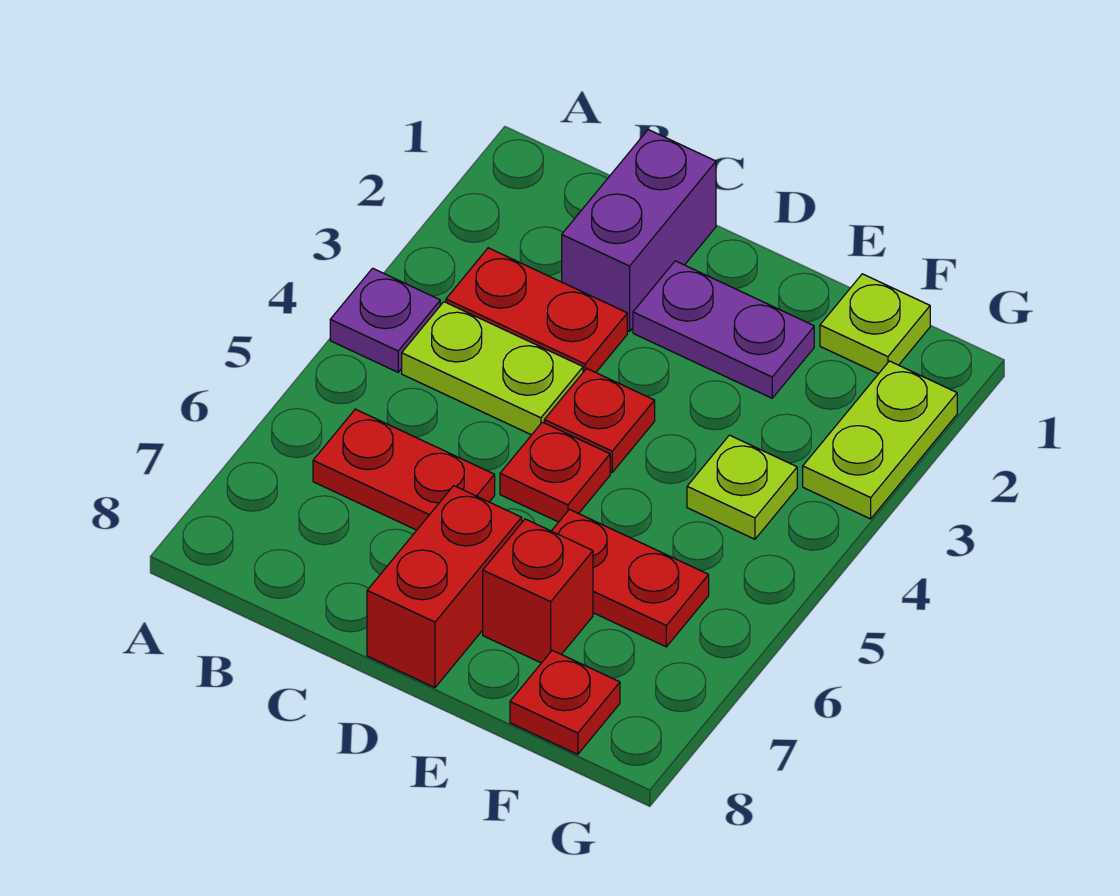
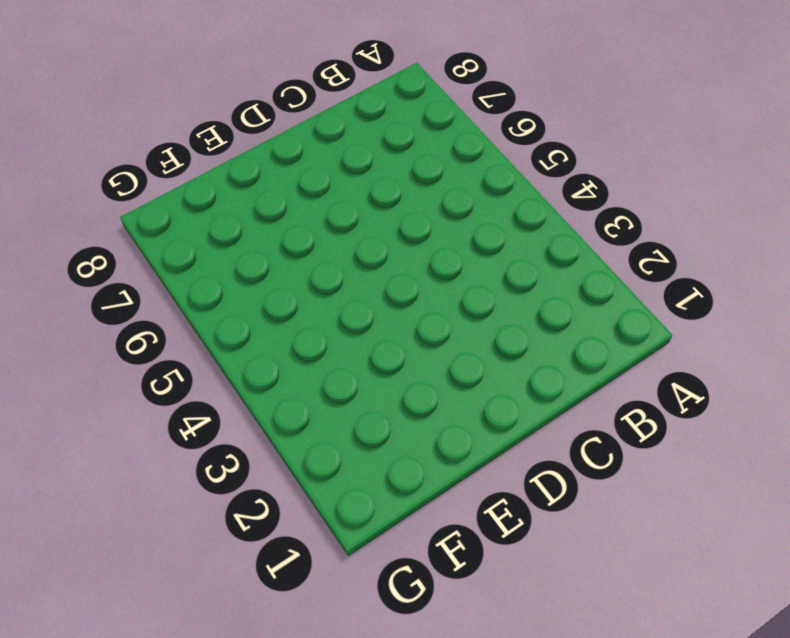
none -> purple 1x1 plate [330,268,440,372]
none -> red 1x2 plate [446,248,627,372]
none -> lime 1x2 plate [402,302,583,435]

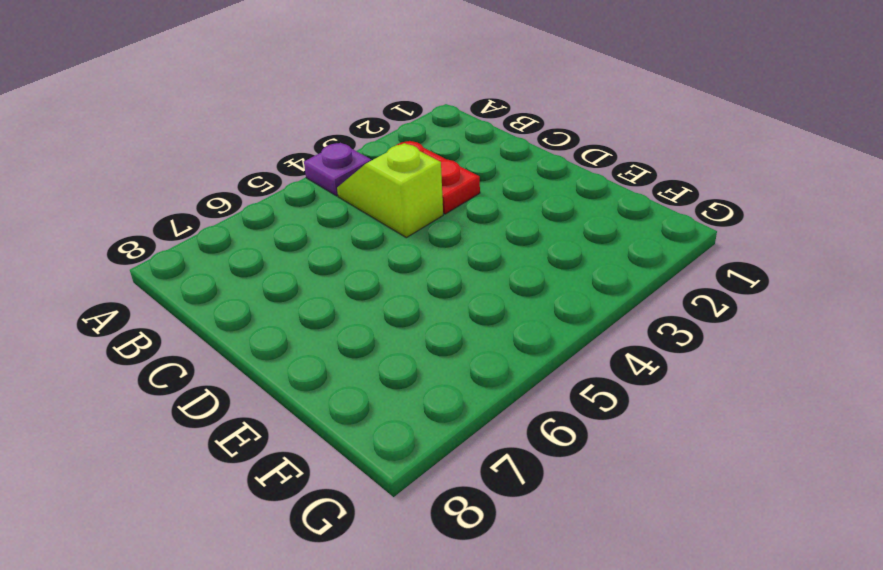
lime 1x2 slope [337,143,443,238] -> lime 1x2 plate [402,302,583,435]
none -> red 1x2 plate [313,409,495,530]
none -> purple 1x2 brick [562,130,716,332]
none -> purple 1x2 plate [633,261,814,398]

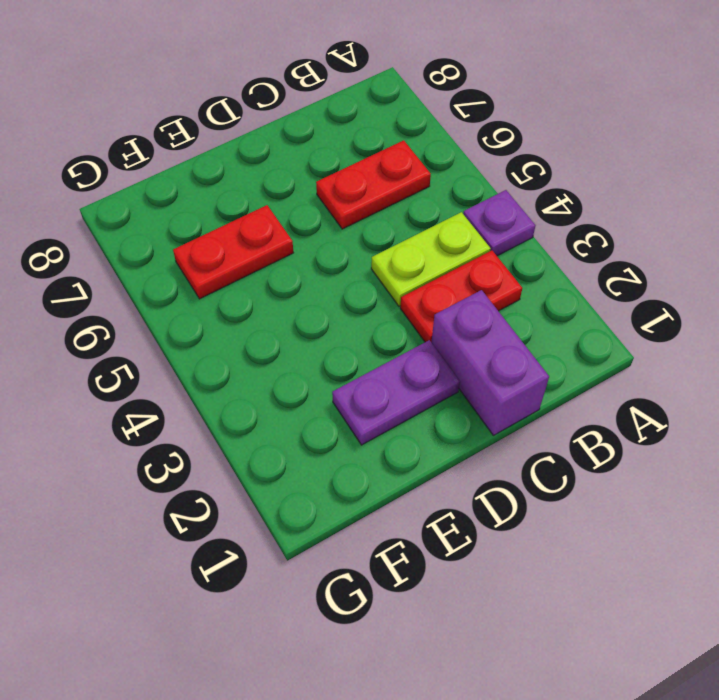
none -> red 1x1 plate [544,368,655,472]
none -> red 1x1 plate [500,422,610,522]
none -> red 1x2 brick [367,486,522,688]

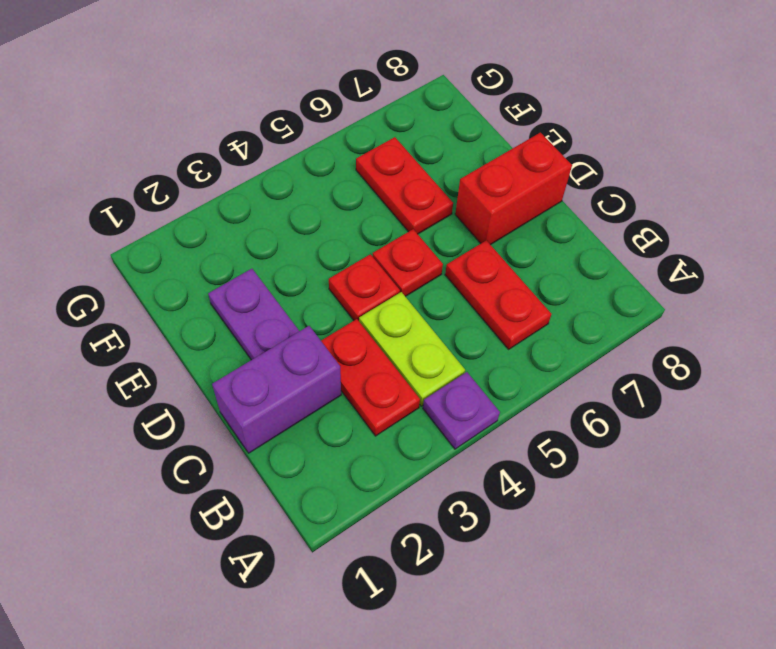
none -> red 1x1 brick [483,519,593,663]
none -> lime 1x1 plate [820,274,930,374]
none -> lime 1x1 plate [687,435,797,539]

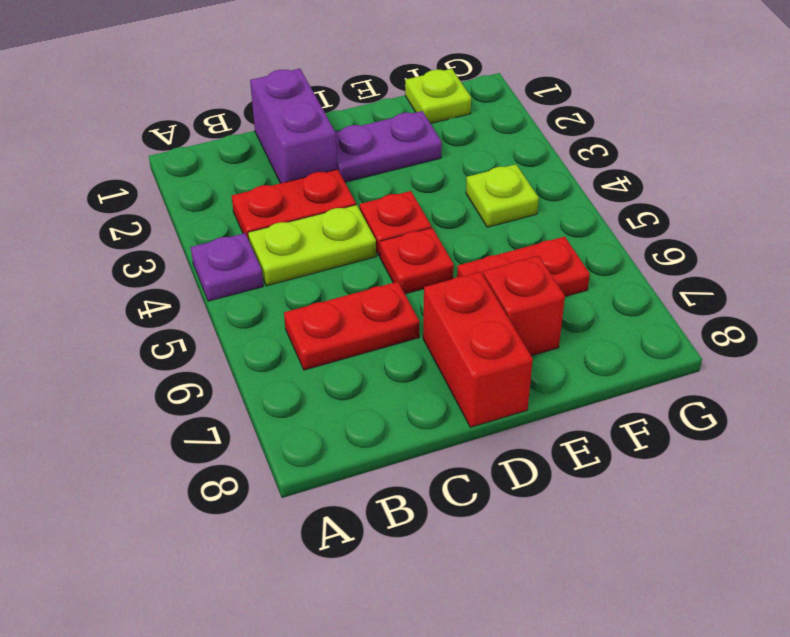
none -> red 1x1 plate [510,650,620,754]
none -> lime 1x2 plate [803,361,957,519]

